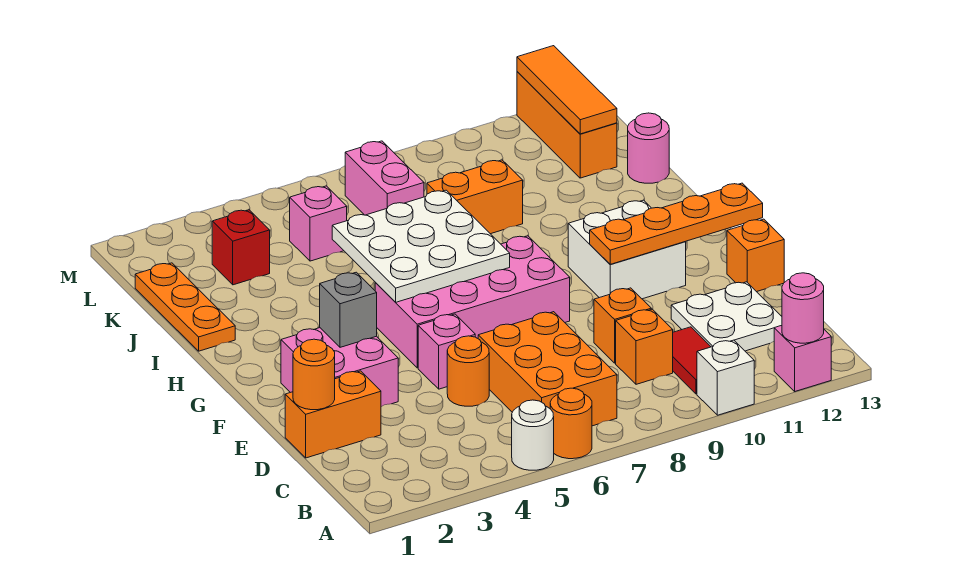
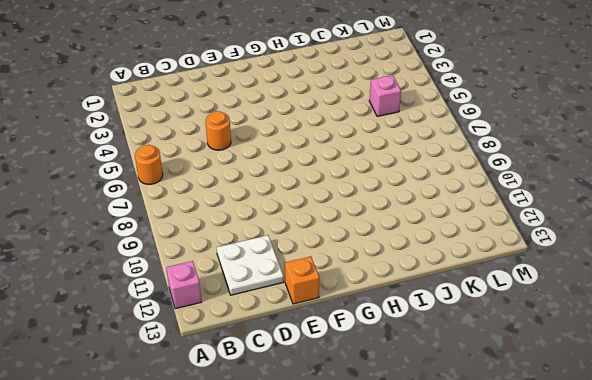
none -> white 1x1 round brick [512,400,554,470]
none -> white 1x1 brick [697,340,754,415]
none -> orange 2x3 brick [478,312,617,426]

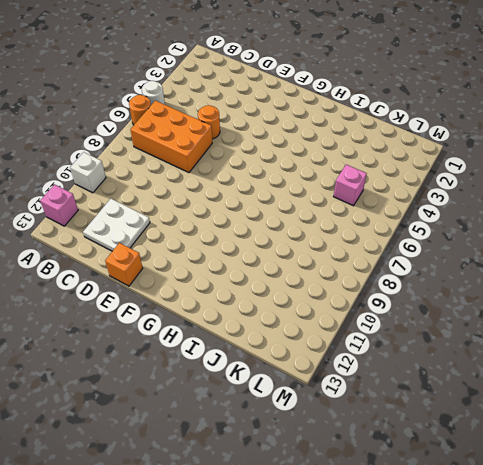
none -> red 1x2 tile [673,327,711,394]
none -> orange 1x1 brick [616,309,673,384]
none -> orange 1x2 brick [285,371,381,458]

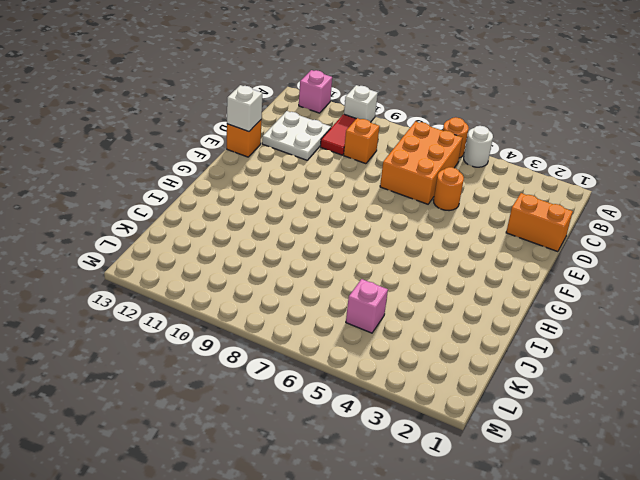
white 1x1 brick [227,85,263,132] -> none
none -> orange 1x1 brick [594,288,651,363]
none -> pink 2x2 brick [281,328,398,407]
none -> pink 1x1 brick [418,314,475,389]

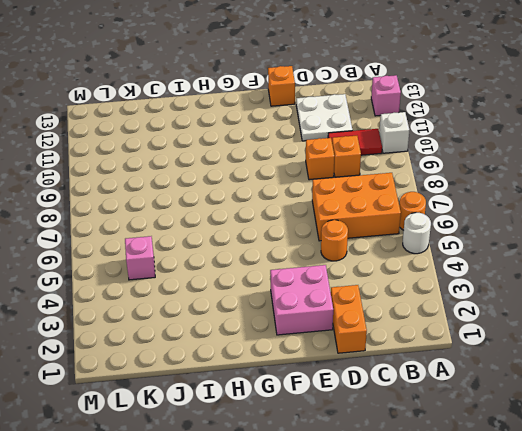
none -> pink 1x1 brick [418,314,475,389]
none -> pink 2x4 brick [375,236,570,368]
none -> white 2x2 brick [568,200,686,299]

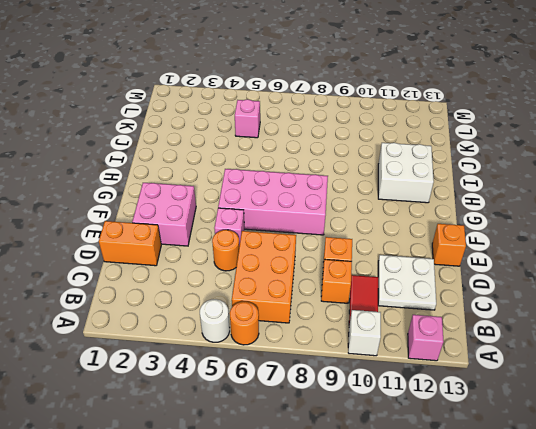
white 2x2 brick [378,143,434,203] -> white 2x2 brick moved to [568,200,686,299]
none -> orange 1x3 plate [135,263,235,351]
none -> orange 1x2 brick [427,160,523,234]
none -> pink 1x1 round brick [628,113,669,183]

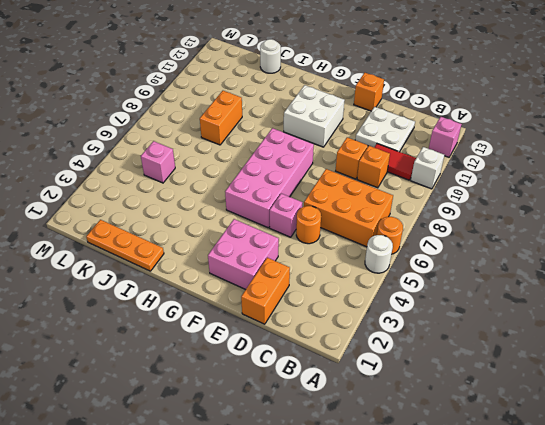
white 1x1 round brick [260,39,281,73] -> pink 1x1 round brick [628,113,669,183]
none -> red 1x1 brick [212,210,270,285]
none -> pink 1x2 brick [345,141,424,215]
none -> orange 1x3 brick [517,72,617,178]

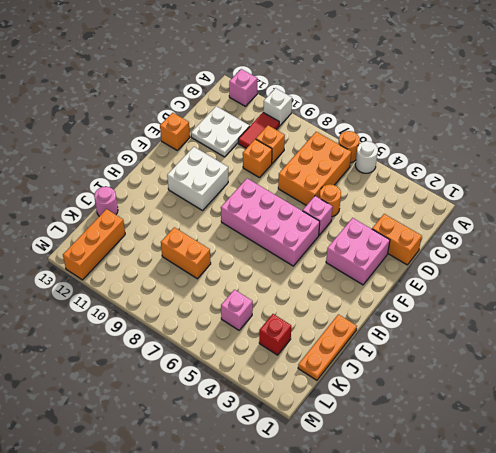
none -> pink 1x2 brick [345,141,424,215]
none -> pink 1x1 round brick [782,273,824,343]
none -> orange 1x1 round brick [293,339,335,410]

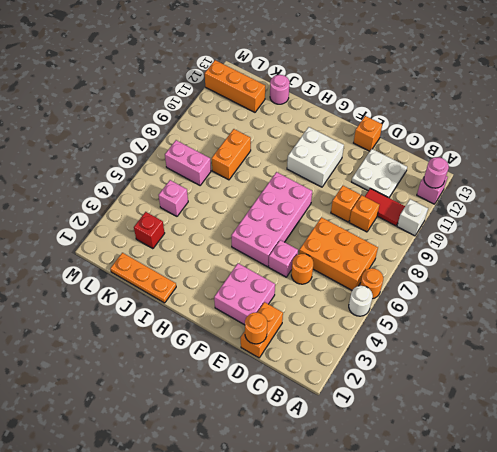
none -> grey 1x1 brick [320,272,377,347]
none -> orange 1x4 plate [590,183,763,264]
none -> white 3x3 plate [332,190,510,302]

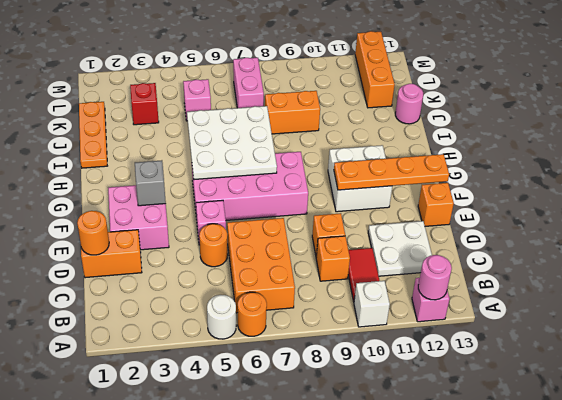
none -> orange 1x3 tile [517,46,617,134]

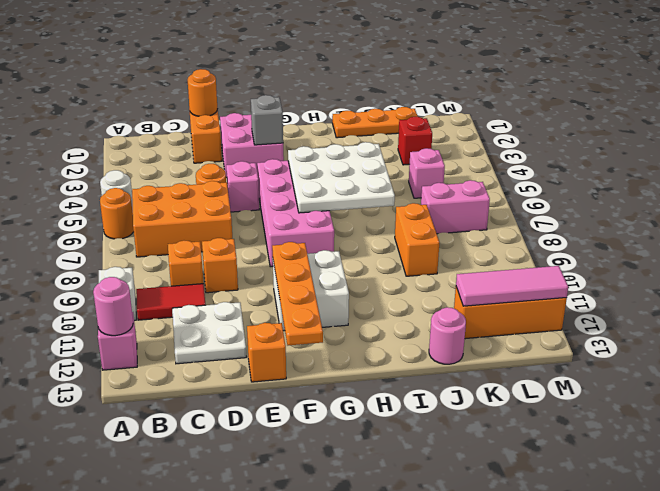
pink 1x3 tile [456,266,568,306] -> orange 1x3 tile [517,46,617,134]

